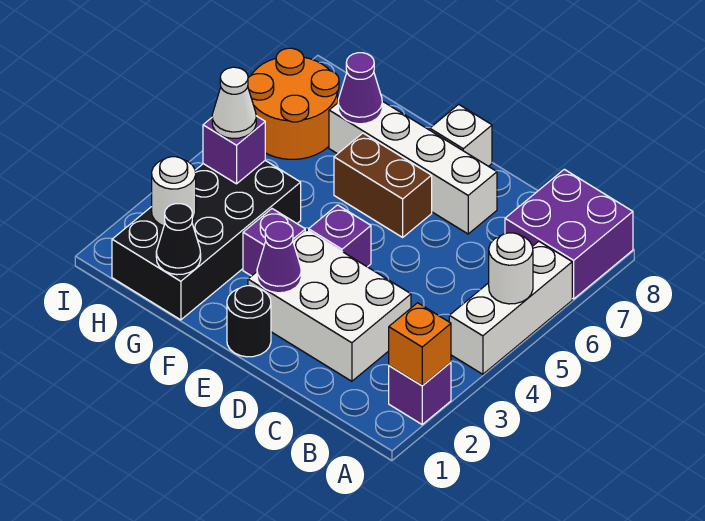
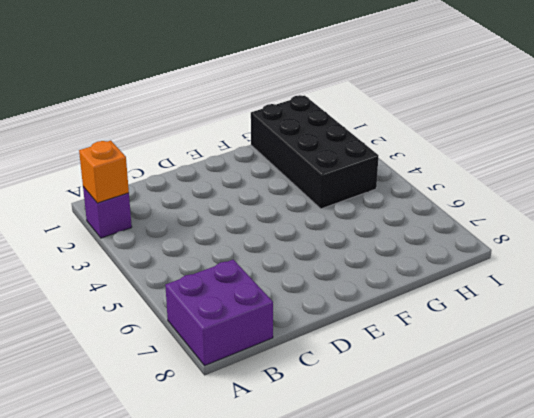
none -> white 1x3 brick [449,241,572,374]
none -> white 2x3 brick [248,230,411,381]
none -> white 1x4 brick [329,101,497,234]

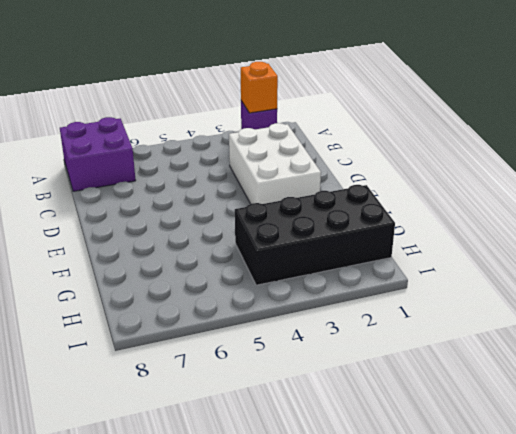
none -> white 1x3 brick [449,241,572,374]
none -> white 1x4 brick [329,101,497,234]
none -> black 1x1 round brick [227,286,271,357]

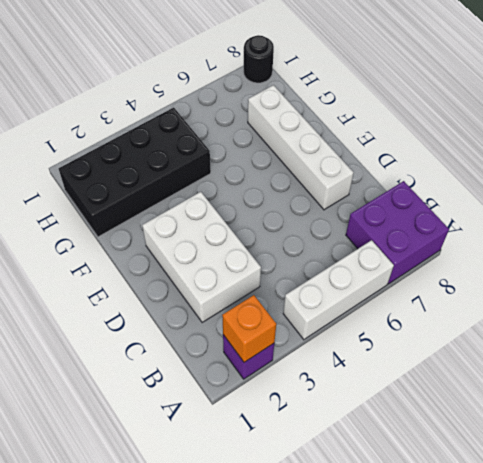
black 1x1 round brick [243,35,274,83] -> black 1x1 round brick moved to [227,286,271,357]
none -> purple 1x1 brick [309,205,371,267]
none -> brown 1x2 brick [334,133,432,237]
none -> white 1x1 brick [430,104,492,166]

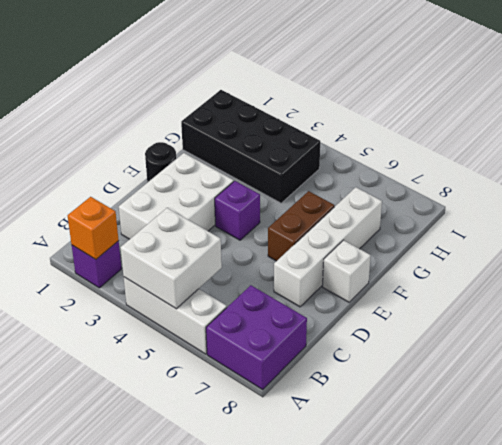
white 2x2 brick [120,208,222,309] -> white 1x1 round brick [489,233,533,304]
none -> purple 1x1 brick [243,209,305,276]
none -> orange 2x2 round brick [248,48,339,159]
none -> purple 1x1 cone [257,222,301,293]

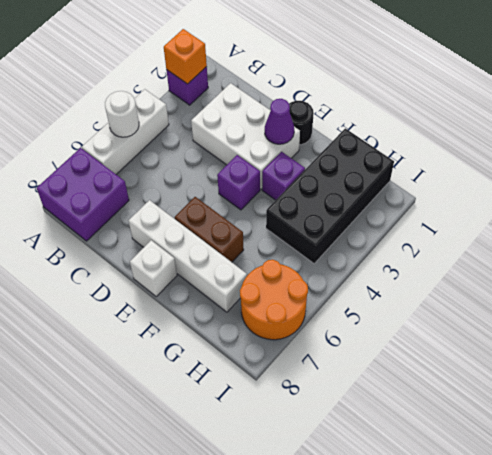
none -> black 1x1 cone [156,204,201,275]
none -> purple 1x1 cone [338,53,382,124]
none -> white 1x1 round brick [152,157,196,226]

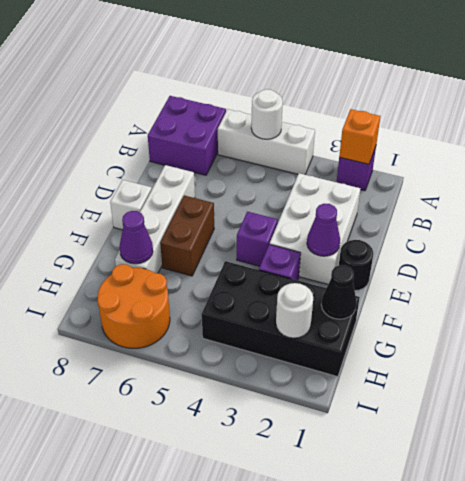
none -> purple 1x1 brick [203,116,265,184]
none -> white 1x1 cone [212,67,256,138]

